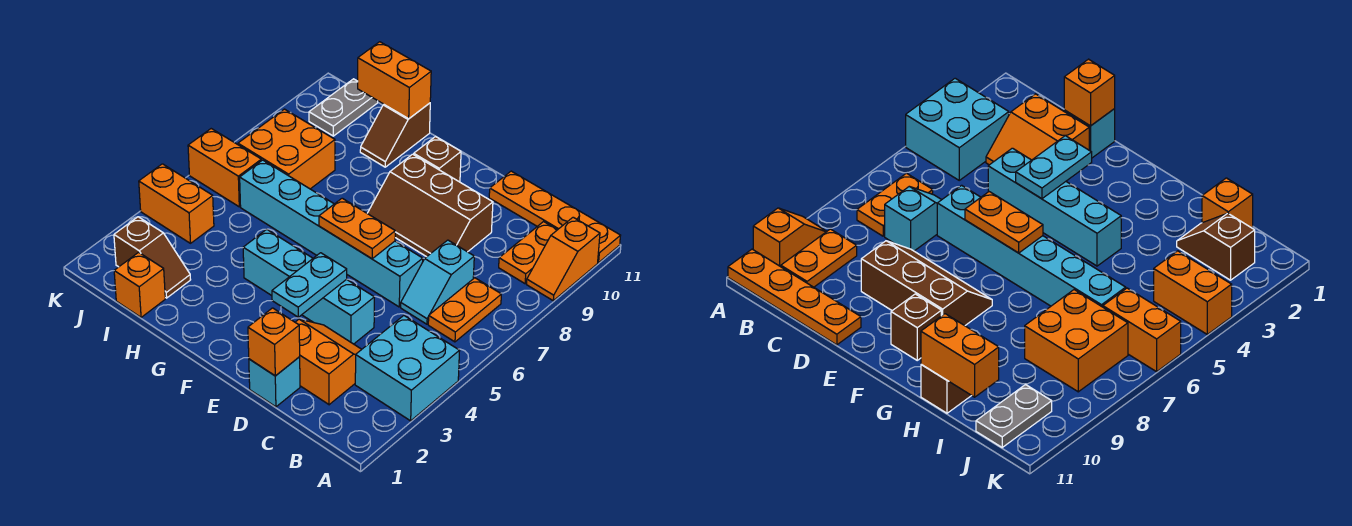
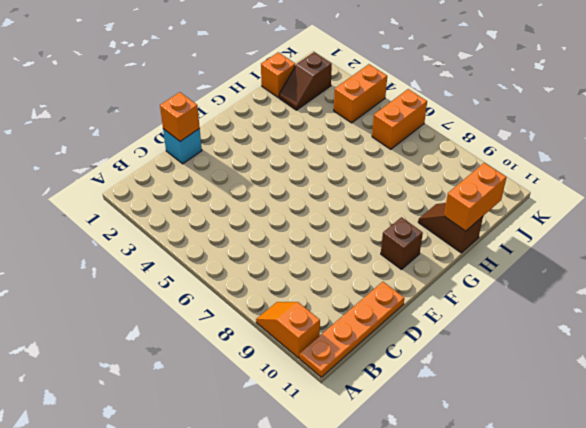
none -> cyan 2x2 brick [355,316,459,421]
none -> orange 1x2 plate [428,278,501,342]
none -> orange 1x2 plate [499,222,557,284]

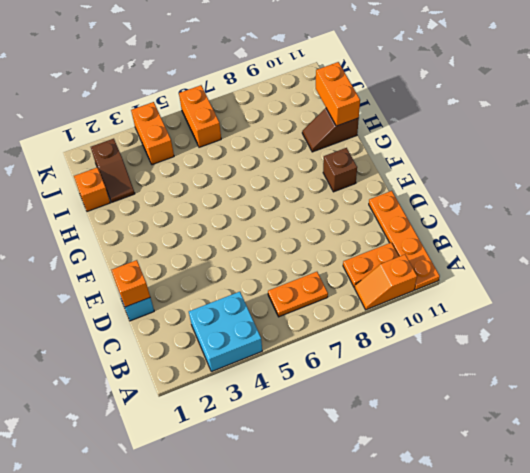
none -> orange 2x2 slope [295,319,362,405]
none -> cyan 1x2 slope [401,240,474,324]
none -> cyan 1x4 brick [243,229,374,344]

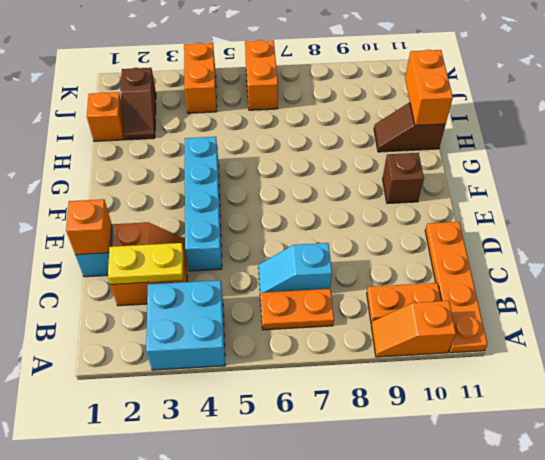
yellow 1x2 plate [108,243,183,285] -> none
none -> cyan 1x6 brick [240,160,423,307]
none -> brown 2x3 slope [367,154,493,257]
none -> orange 2x2 brick [238,109,335,189]

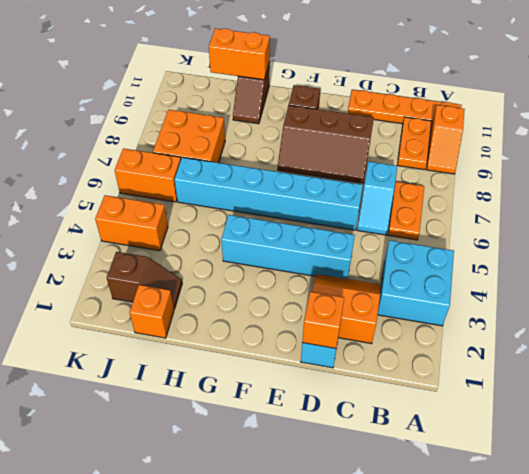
none -> grey 1x2 plate [309,79,378,136]
none -> cyan 1x2 plate [272,253,347,317]
none -> orange 1x2 plate [319,198,395,259]

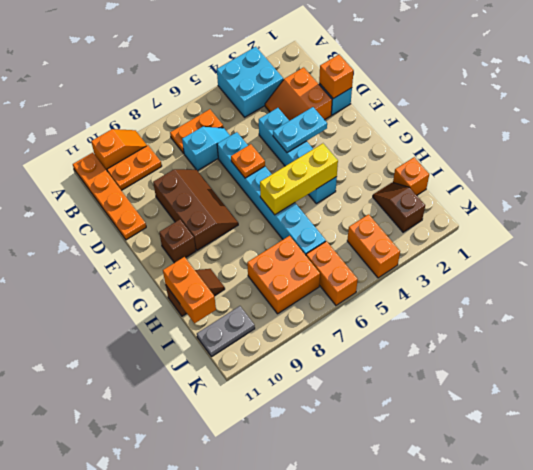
orange 1x1 plate [231,144,265,178] -> orange 1x2 plate [319,198,395,259]
yellow 1x3 brick [260,144,338,215] -> none

